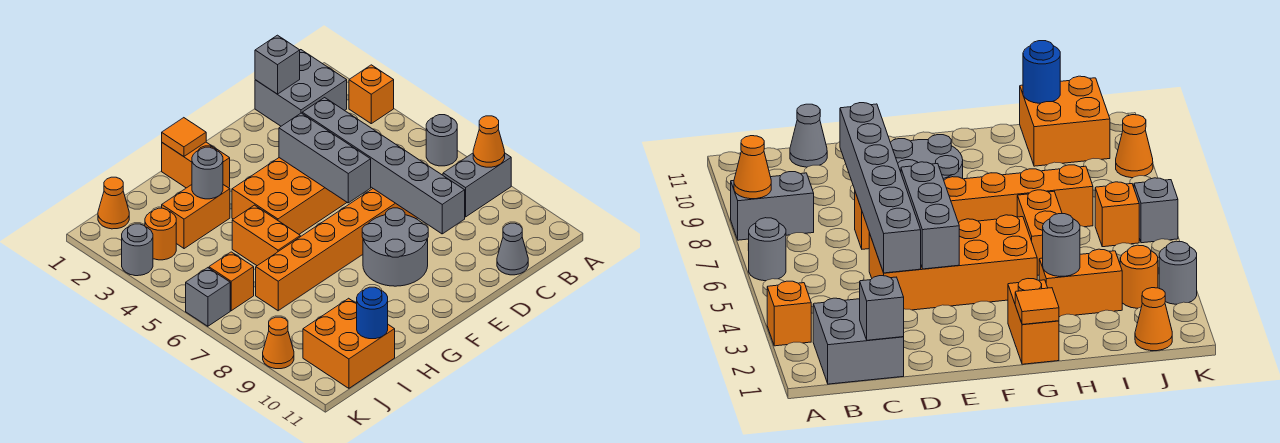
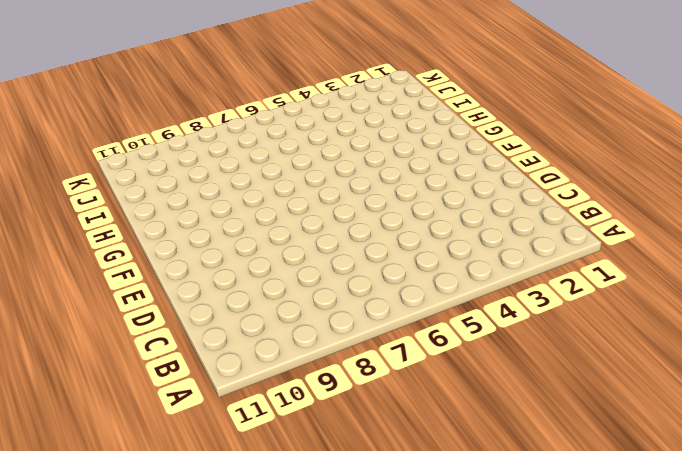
none -> orange 1x1 brick [349,65,394,124]
none -> grey 1x1 round brick [426,115,457,166]
none -> grey 1x2 brick [443,153,511,217]

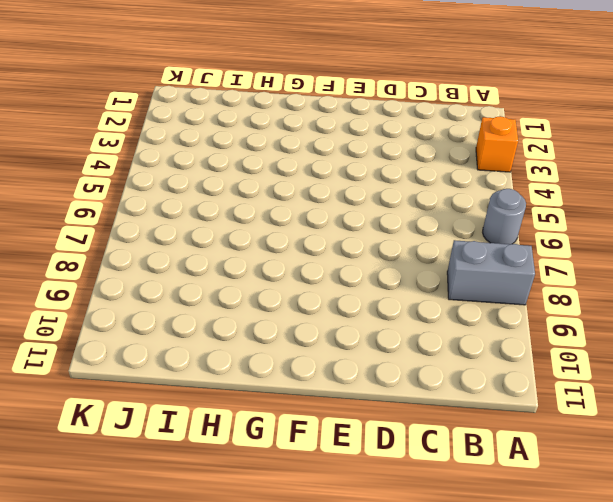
none -> grey 2x2 brick [255,50,347,126]
none -> grey 1x1 cone [497,223,528,275]
none -> orange 2x4 brick [232,158,347,234]

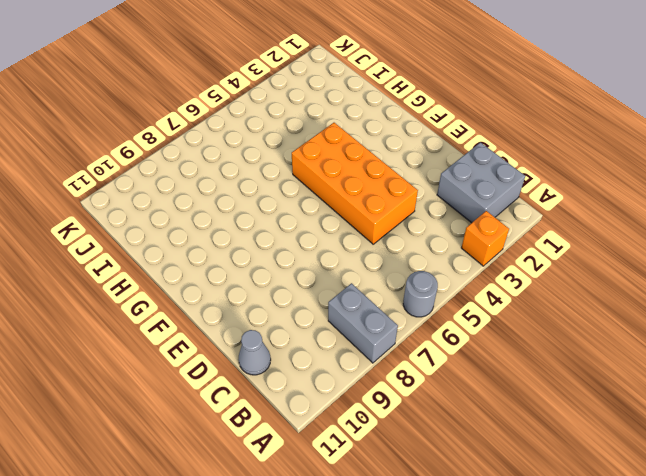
none -> orange 1x6 brick [256,189,417,311]
none -> grey 2x2 round brick [362,208,428,286]
none -> orange 1x2 brick [162,142,230,188]

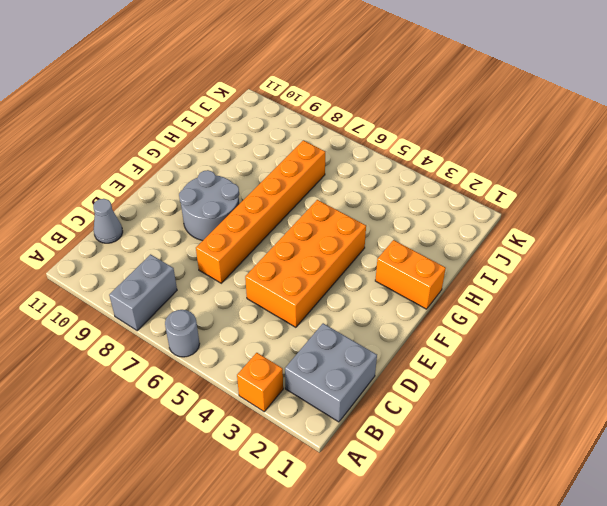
none -> orange 1x2 brick [162,185,230,249]
none -> orange 1x2 brick [232,205,300,266]
none -> orange 2x2 brick [303,298,395,388]

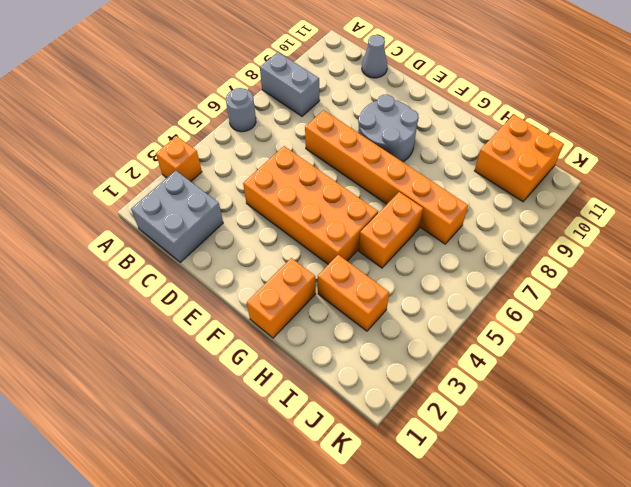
none -> orange 1x1 cone [98,177,129,229]
none -> orange 1x1 round brick [145,208,176,260]
none -> orange 1x1 brick [209,252,254,311]

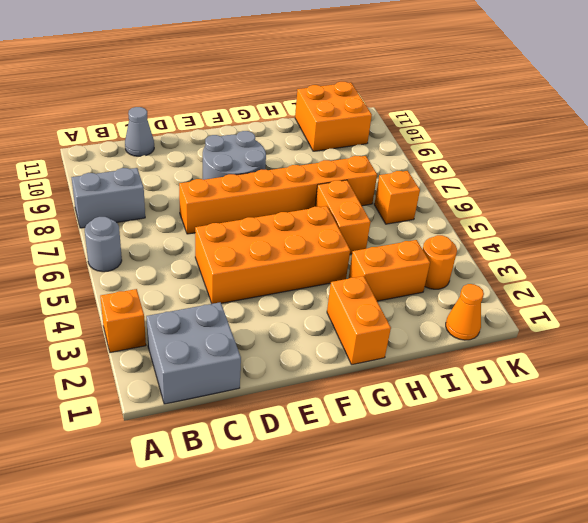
none -> grey 1x1 round brick [122,224,153,276]
none -> grey 1x1 brick [186,268,230,326]
none -> orange 1x1 cone [263,317,294,369]

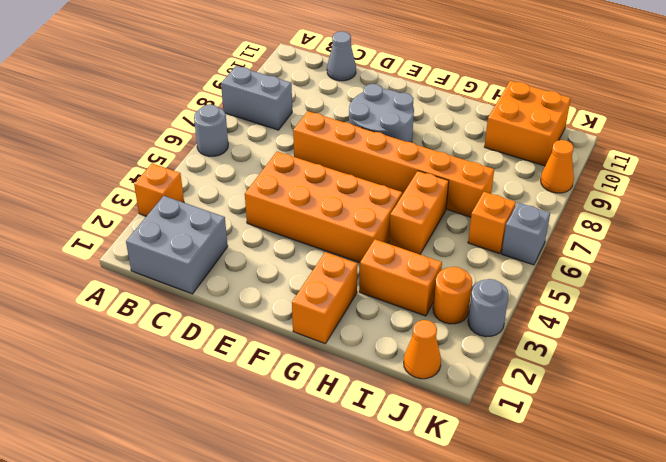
none -> orange 1x1 cone [473,116,505,167]
none -> grey 1x1 brick [255,35,300,94]
none -> grey 1x6 brick [302,98,465,234]

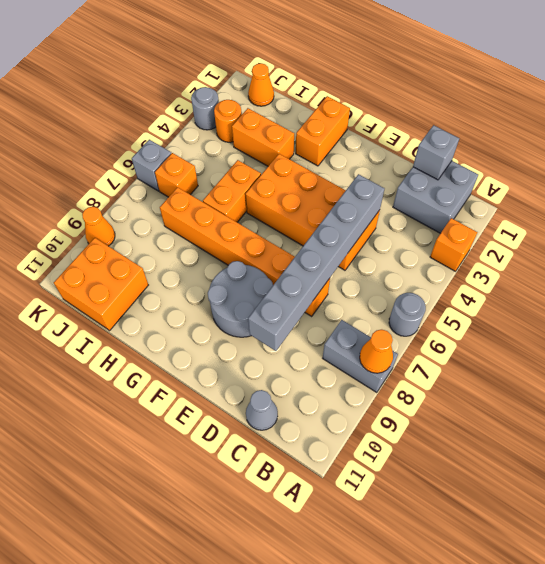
none -> grey 1x3 brick [279,113,371,203]
none -> orange 1x1 tile [162,118,206,157]
none -> grey 1x1 round brick [192,147,223,199]

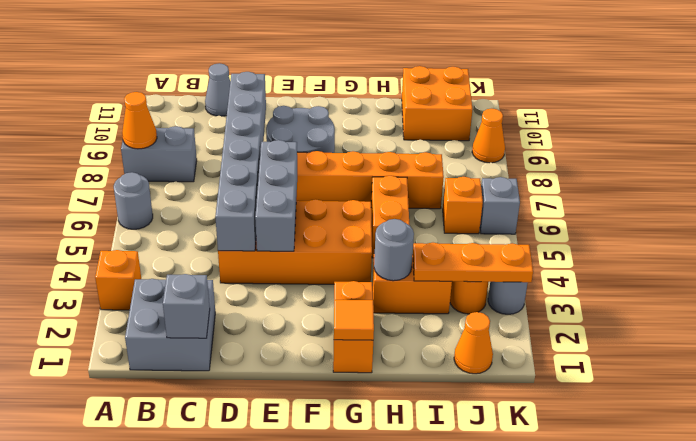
orange 1x3 plate [412,243,533,282] -> none
none -> blue 1x1 round brick [357,287,388,339]

